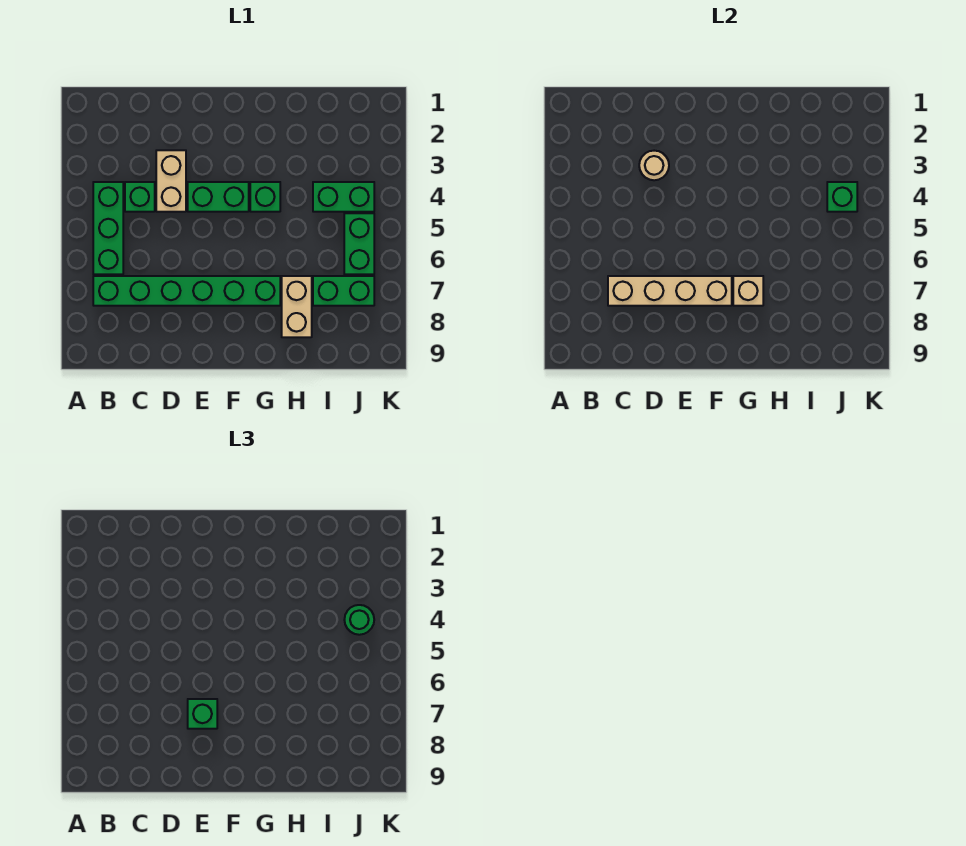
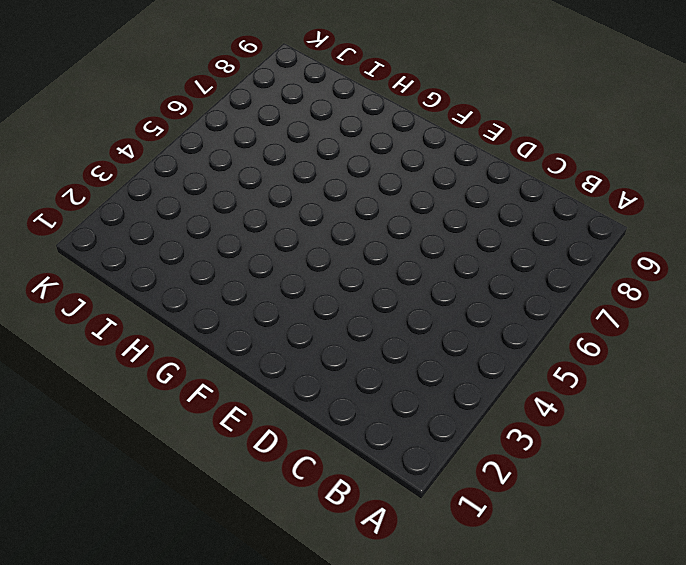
none -> green 1x3 brick [93,182,123,274]
none -> green 1x6 brick [93,276,280,306]
none -> green 1x1 brick [125,182,155,212]

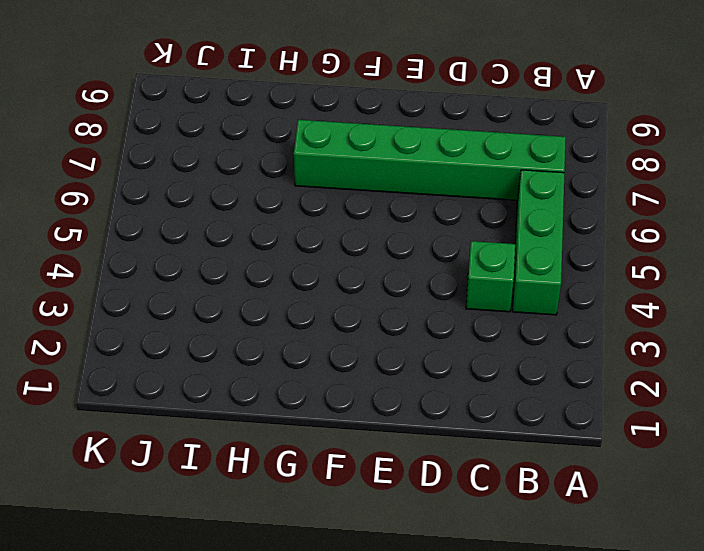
none -> tan 1x2 brick [156,150,186,212]
none -> green 1x2 brick [188,182,249,212]
none -> green 1x1 brick [250,182,280,212]

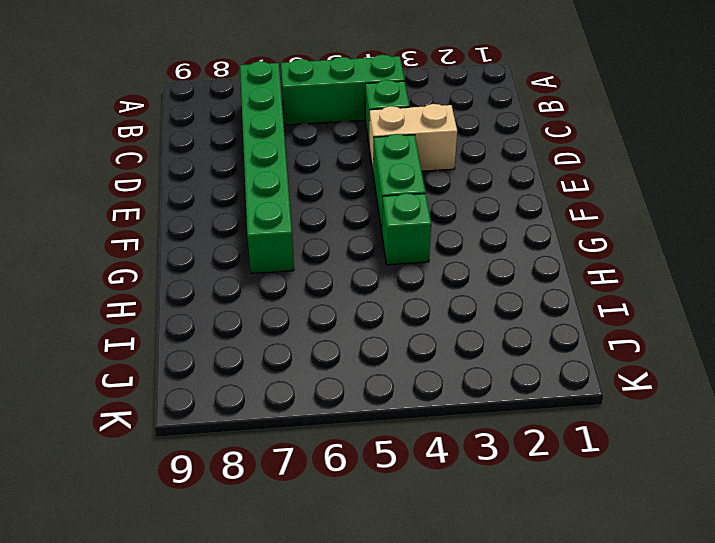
none -> tan 1x2 brick [282,276,312,337]
none -> green 1x2 brick [313,182,374,212]
none -> green 1x2 brick [313,276,374,306]

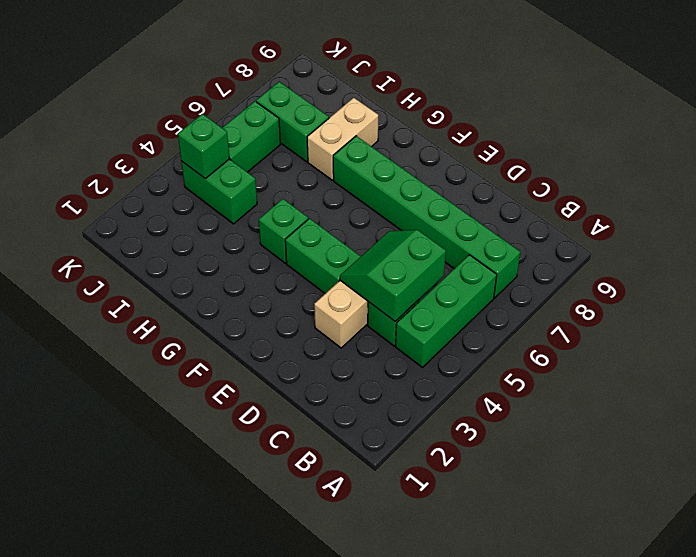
green 2x2 slope [340,230,446,321] -> none
none -> tan 1x4 brick [608,276,732,306]
none -> tan 1x1 round brick [639,151,669,180]
none -> tan 1x1 brick [733,276,763,306]

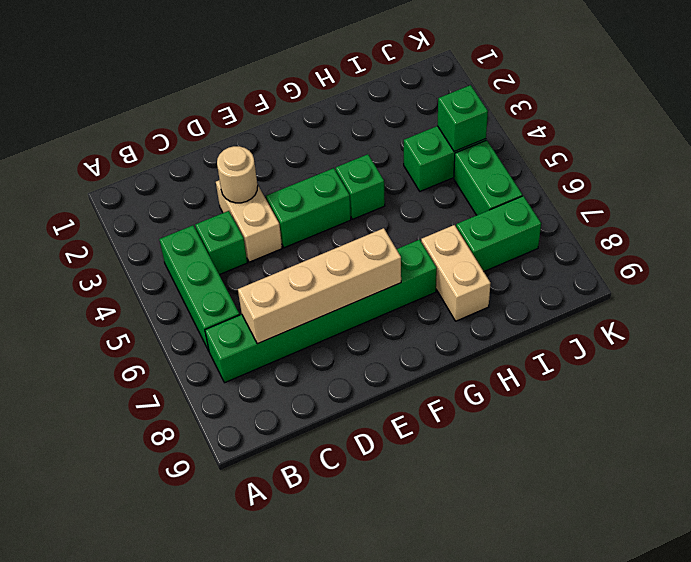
none -> tan 1x1 brick [733,276,763,306]
none -> green 1x1 brick [188,699,217,729]
none -> green 1x1 round brick [344,605,374,635]

